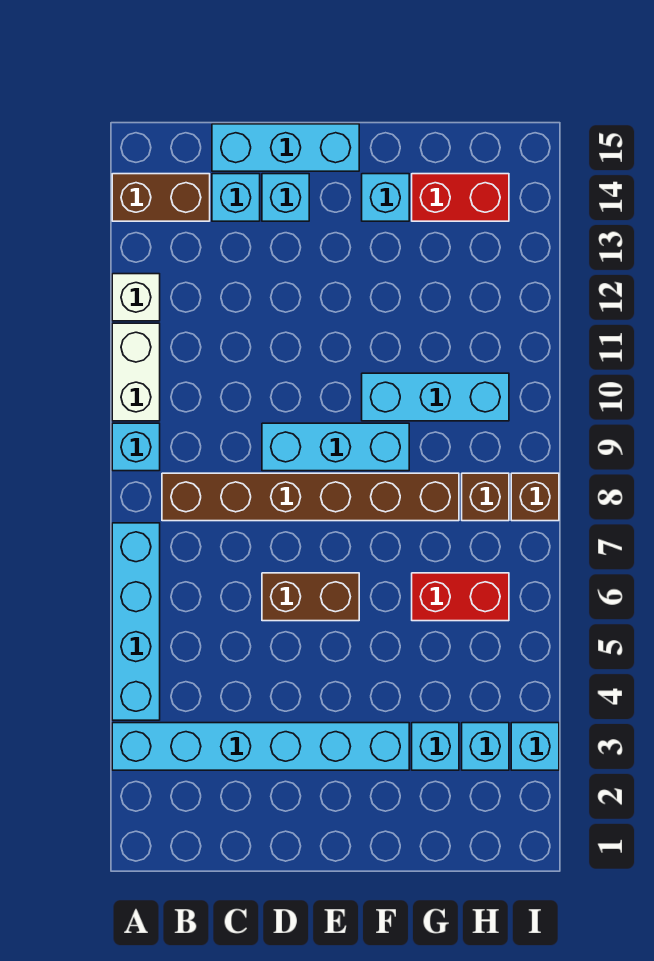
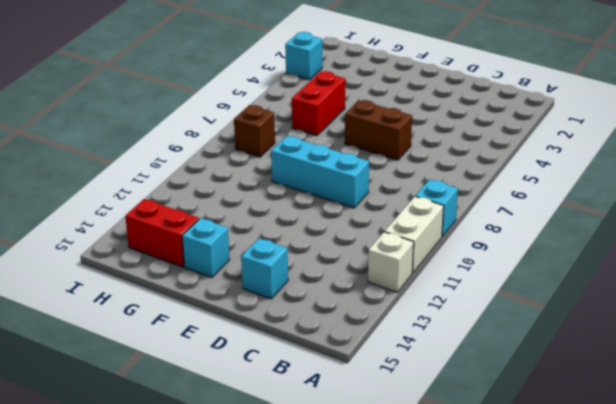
red 1x2 brick [292,71,345,136] -> red 1x2 brick turned to [412,573,509,621]
none -> cyan 1x6 brick [112,723,409,770]
none -> cyan 1x4 brick [112,523,160,720]
none -> brown 1x2 brick [112,174,210,221]

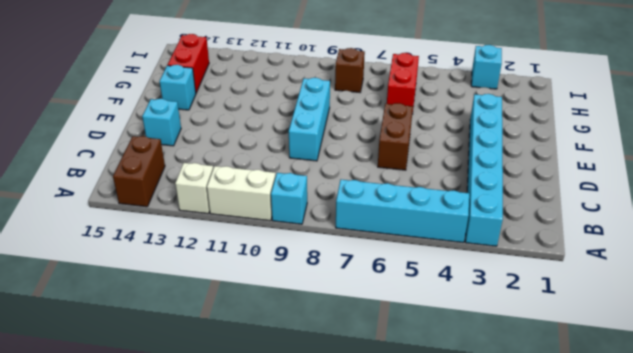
none -> brown 1x6 brick [162,473,459,521]
none -> cyan 1x1 brick [212,174,260,221]
none -> cyan 1x3 brick [212,124,359,171]

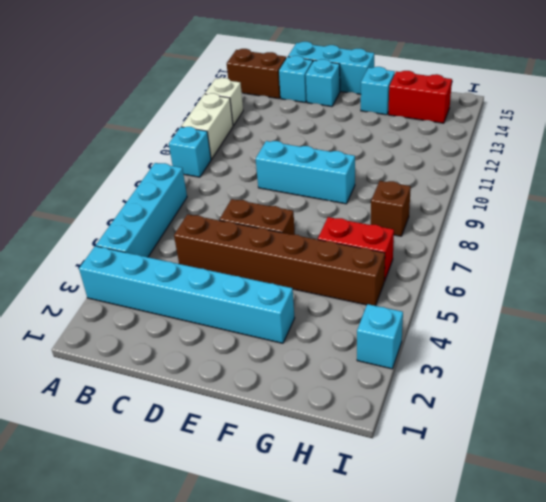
brown 1x6 brick [174,214,385,306] -> brown 1x6 brick moved to [162,473,459,521]
none -> cyan 1x3 brick [362,373,509,421]
none -> cyan 1x1 brick [412,723,459,770]
none -> cyan 1x1 brick [462,723,509,770]

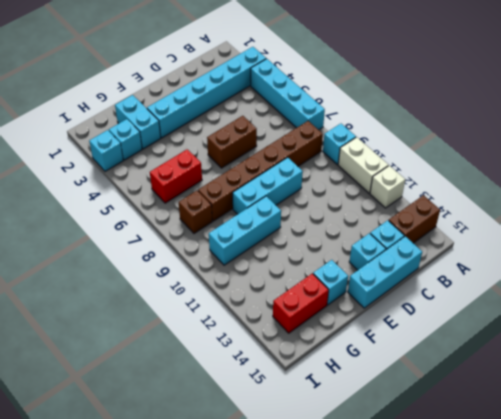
cyan 1x2 brick [115,95,161,149] -> cyan 1x1 brick [412,723,459,770]
none -> brown 1x1 brick [511,473,559,521]

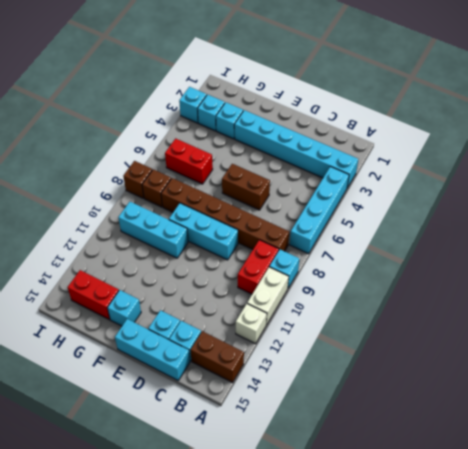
red 1x2 brick [238,240,279,294] -> none

